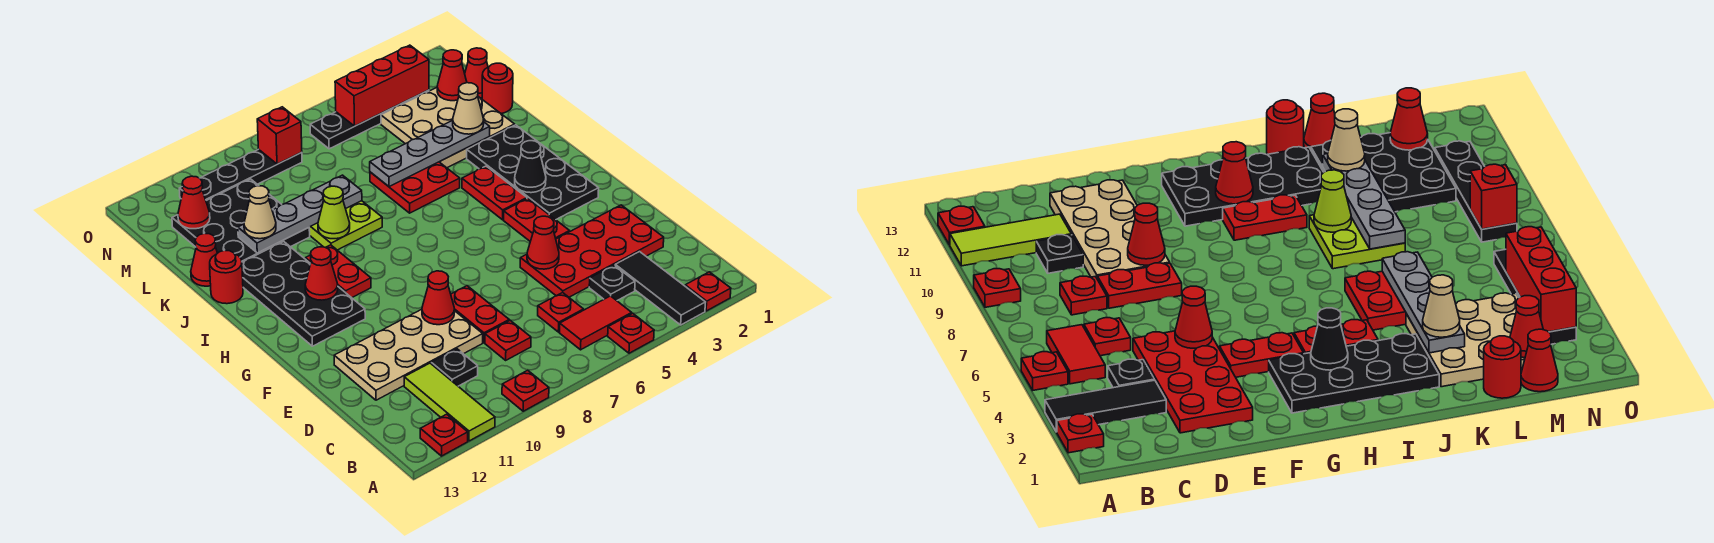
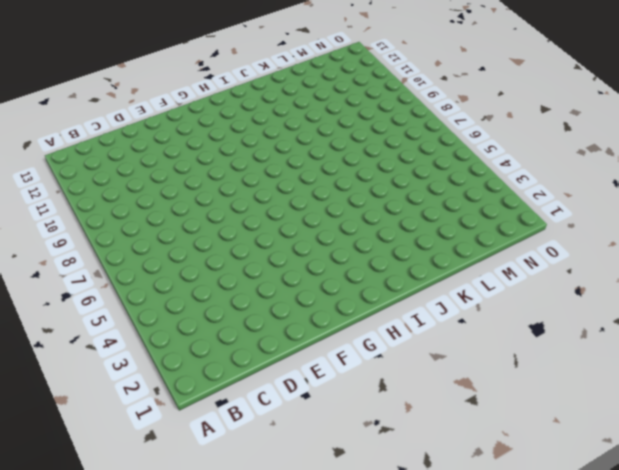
none -> red 1x1 plate [685,272,731,311]
none -> black 1x3 tile [615,252,705,325]
none -> red 1x1 plate [608,313,654,353]
none -> red 1x1 plate [502,370,549,411]

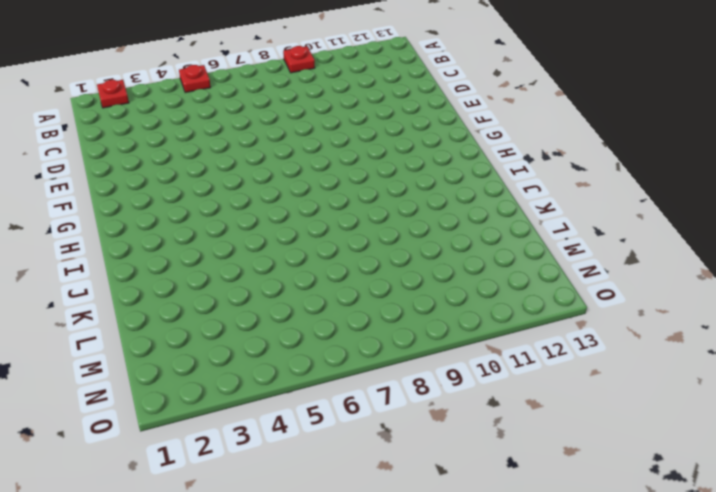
none -> black 1x3 tile [615,252,705,325]
none -> lime 1x3 tile [404,363,495,441]
none -> red 1x1 plate [420,414,468,456]
none -> red 1x2 tile [560,296,632,350]

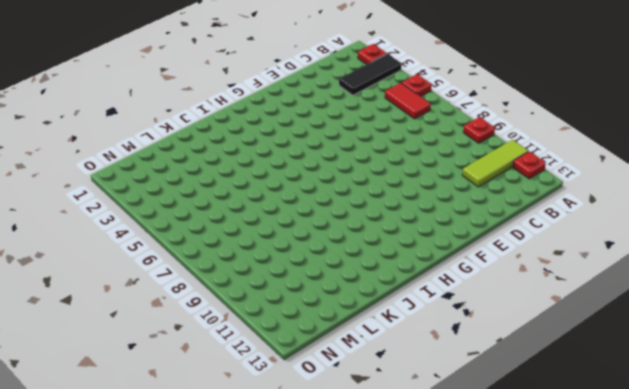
none -> black 1x1 plate [589,265,635,301]
none -> red 1x1 plate [538,292,584,332]
none -> red 1x1 plate [485,321,531,360]
none -> black 1x1 plate [431,349,478,386]

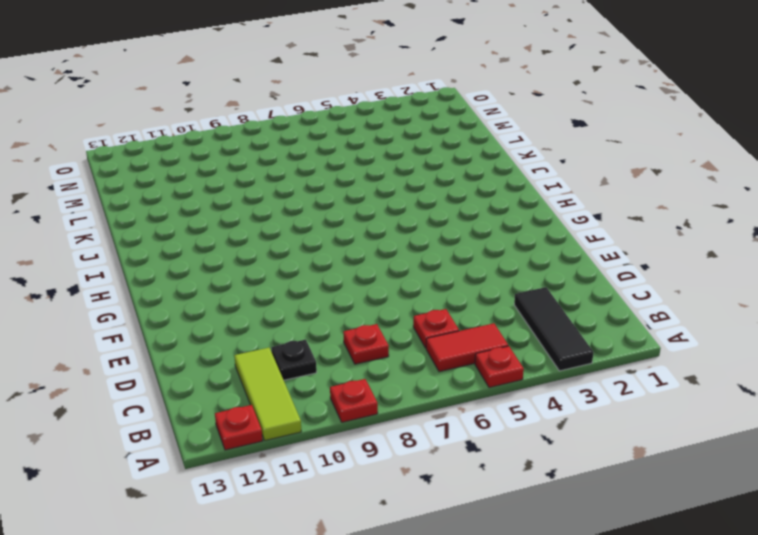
none -> red 1x1 plate [685,272,731,311]
none -> black 1x1 plate [589,265,635,301]
none -> red 2x4 plate [520,205,664,297]
none -> red 1x2 plate [451,286,509,343]

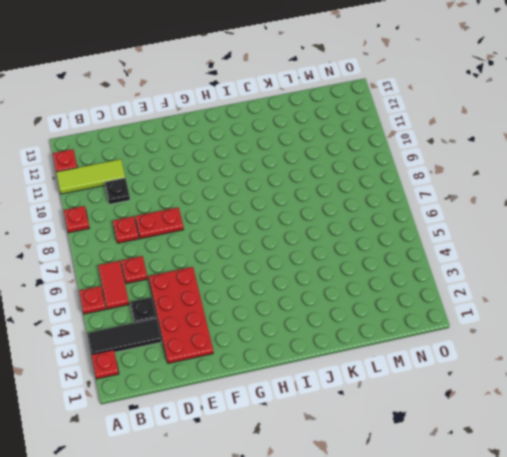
none -> tan 2x4 plate [334,309,483,400]
none -> red 1x2 plate [504,199,570,241]
none -> black 2x4 plate [467,125,599,220]
none -> black 2x4 plate [242,242,365,346]

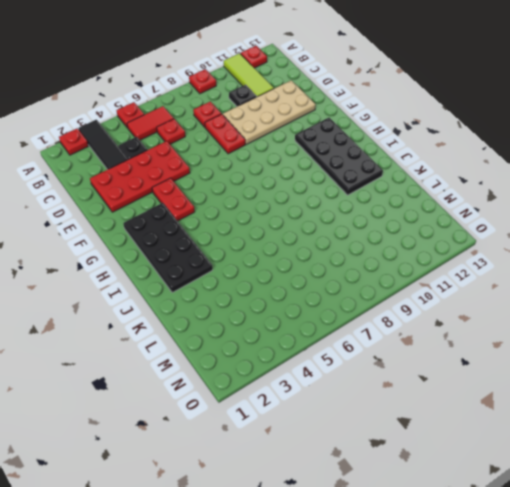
none -> red 1x2 plate [462,166,527,220]
none -> red 1x2 plate [305,245,371,298]
none -> red 2x2 plate [370,162,460,213]
none -> lime 2x2 plate [309,201,382,250]

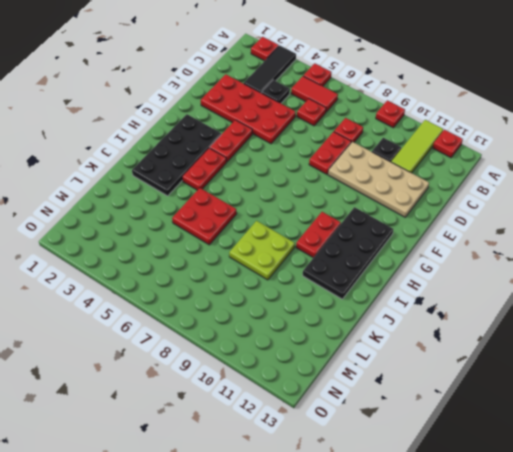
none -> red 1x1 round brick [210,250,243,304]
none -> tan 3x3 plate [381,88,515,168]
none -> black 3x3 plate [172,179,310,262]
none -> red 1x1 cone [191,233,217,286]

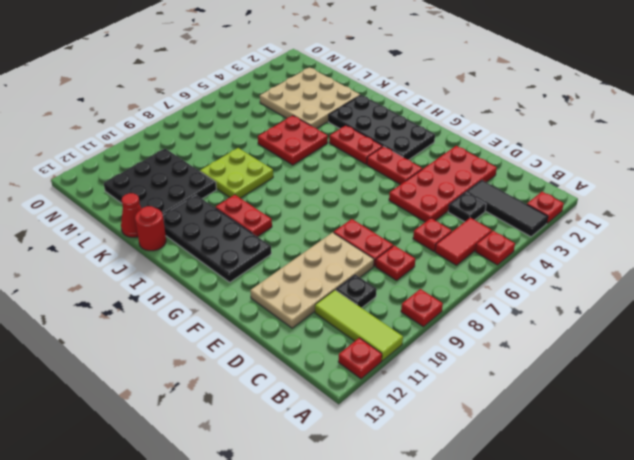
none -> red 1x1 round brick [482,63,513,113]
none -> red 1x1 cone [465,48,488,98]
none -> black 1x4 plate [310,90,429,149]
none -> black 1x4 plate [179,149,302,201]

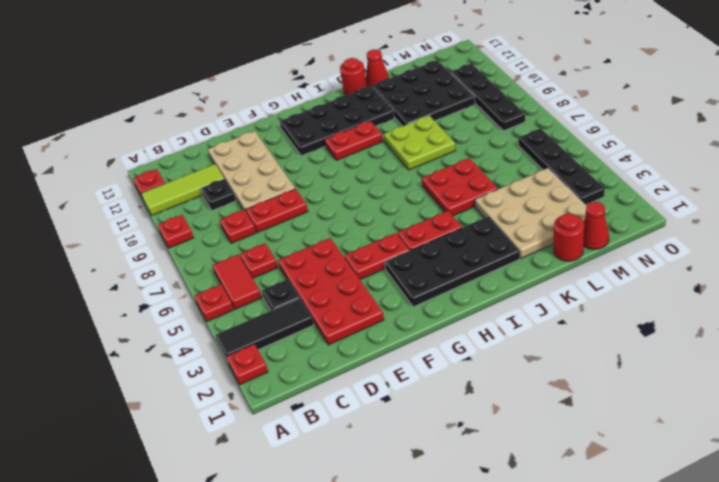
none -> red 1x1 cone [527,216,559,269]
none -> red 1x1 cone [422,271,454,325]
none -> black 1x1 cone [515,141,546,193]
none -> red 1x1 cone [305,247,338,300]

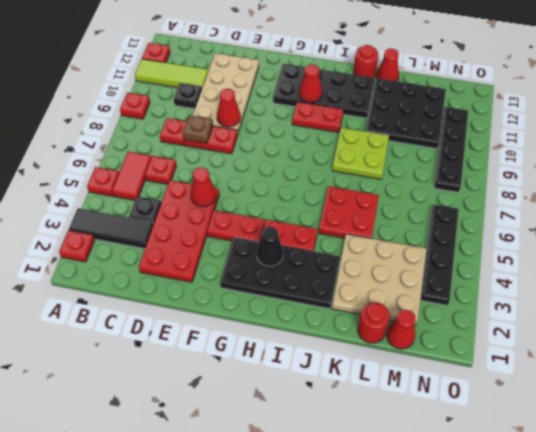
brown 1x1 plate [183,115,213,143] -> none
none -> lime 1x1 cone [318,186,350,239]
none -> grey 1x4 plate [370,120,490,187]
none -> grey 1x4 plate [238,175,362,253]
none -> red 1x1 cone [437,50,467,101]

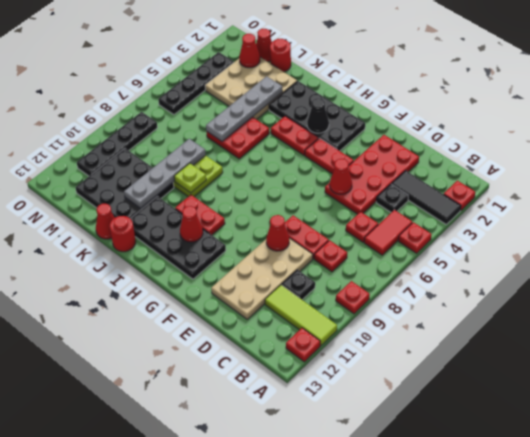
lime 1x1 plate [174,163,206,193] -> lime 1x1 cone [318,186,350,239]
none -> red 1x1 cone [178,176,210,229]
none -> red 1x3 brick [335,45,429,126]
none -> red 1x1 brick [257,107,302,164]
none -> tan 1x1 cone [453,83,484,134]

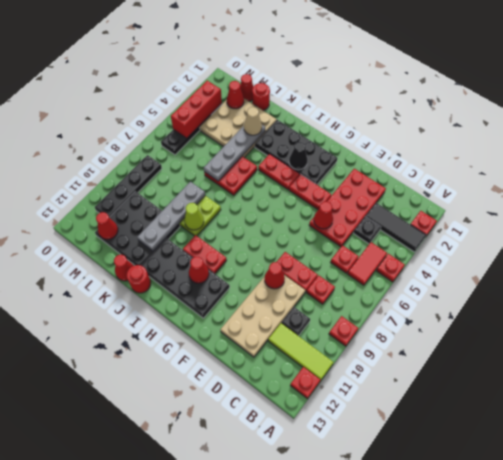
none -> red 1x1 brick [257,107,302,164]
none -> tan 1x1 cone [244,186,276,239]

